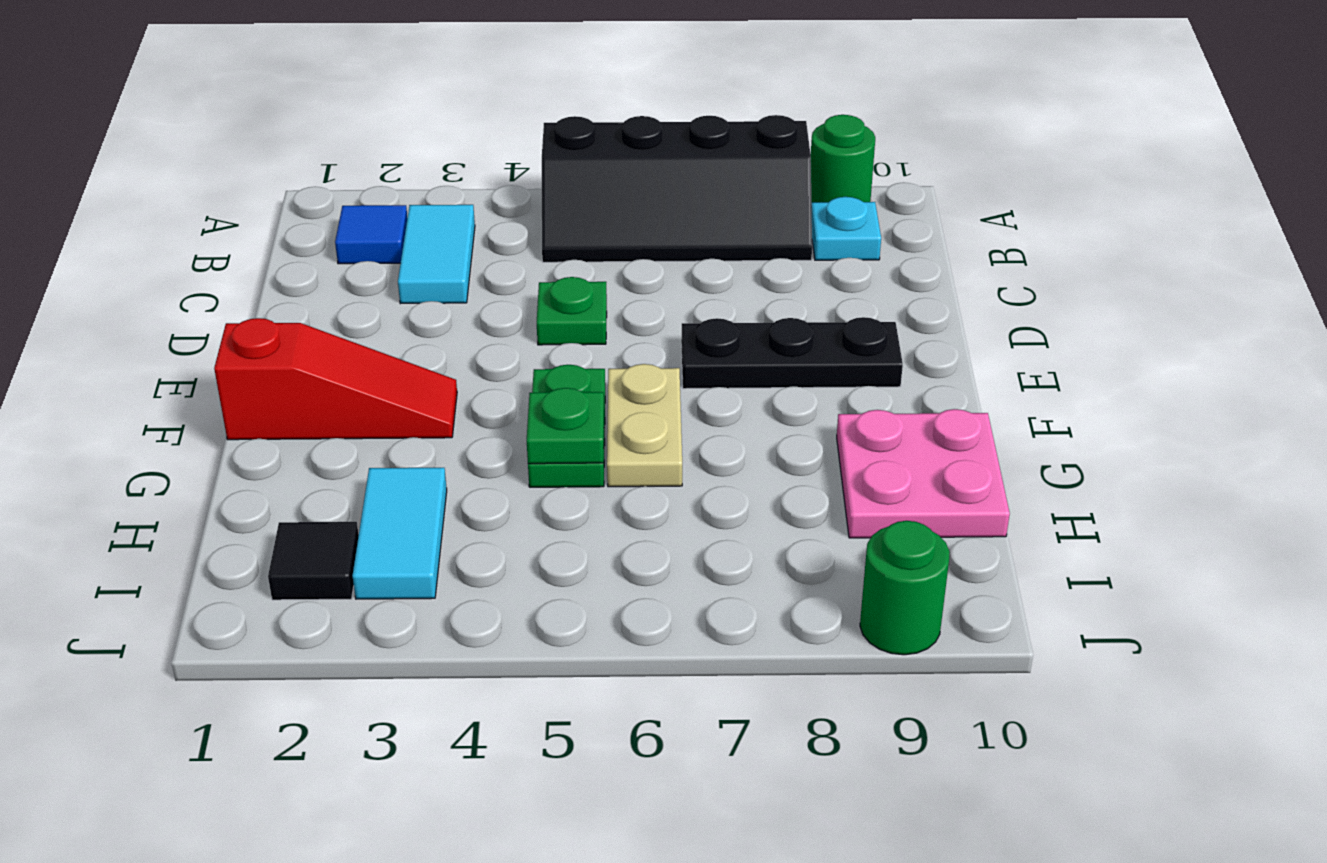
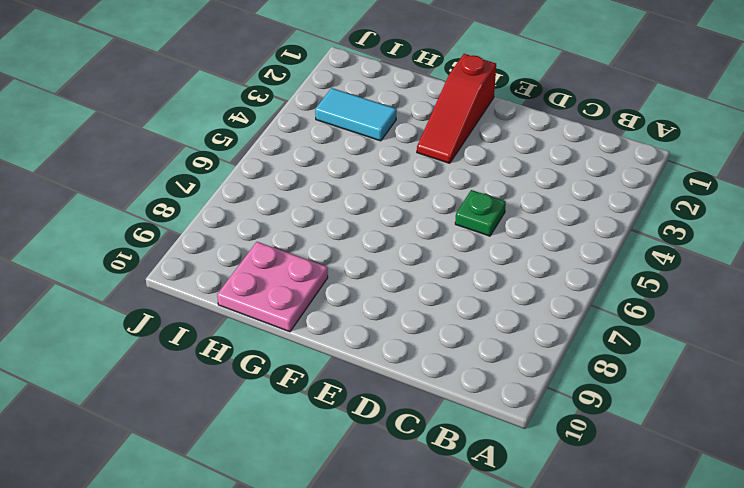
none -> black 2x4 slope [542,115,812,262]
none -> green 1x1 round brick [811,115,875,203]
none -> blue 1x1 tile [335,205,407,264]

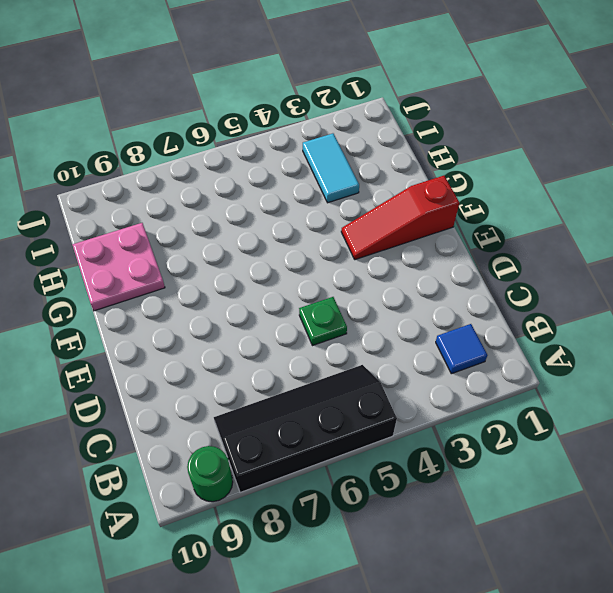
none -> cyan 1x2 tile [398,205,475,304]
none -> cyan 1x1 plate [812,197,881,260]
none -> black 1x3 plate [681,317,903,389]

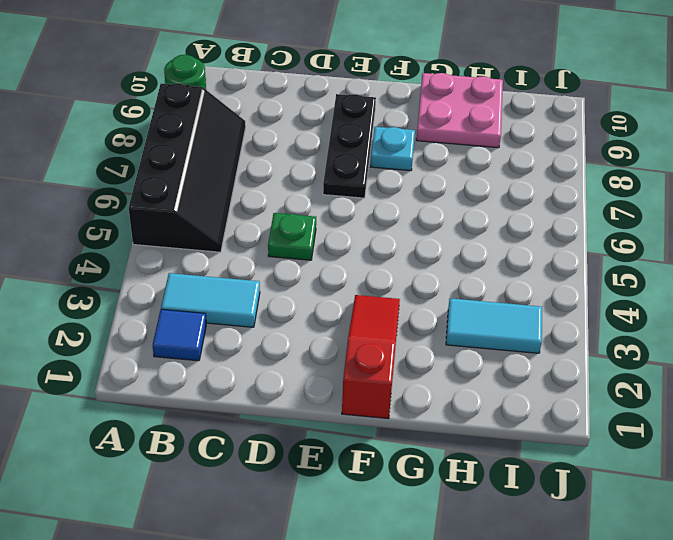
cyan 1x1 plate [371,127,415,171] -> cyan 1x1 plate moved to [812,197,881,260]
none -> green 1x2 plate [528,365,605,487]
none -> tan 1x2 plate [607,364,682,487]
none -> black 1x1 tile [268,522,359,600]

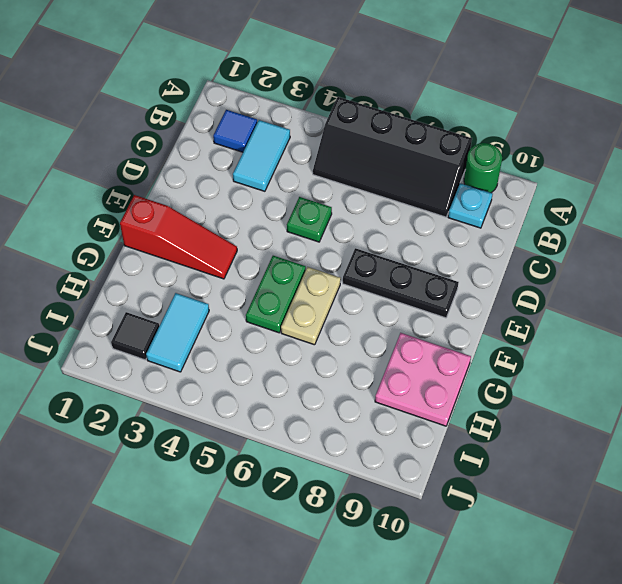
none -> green 1x1 round brick [860,521,950,655]
none -> green 1x1 plate [527,388,604,464]

